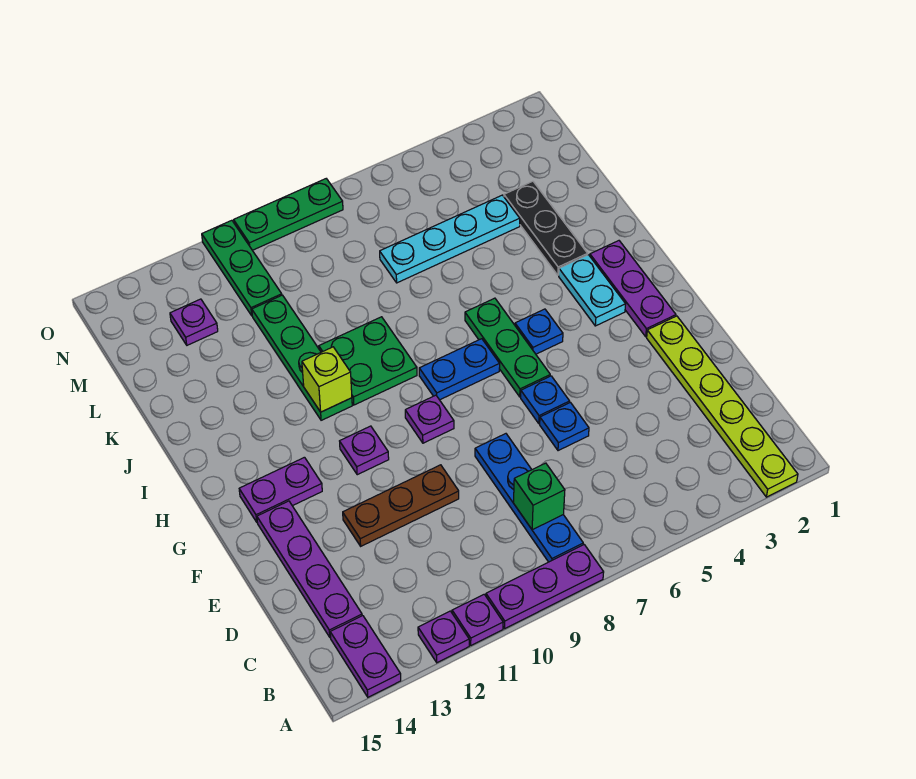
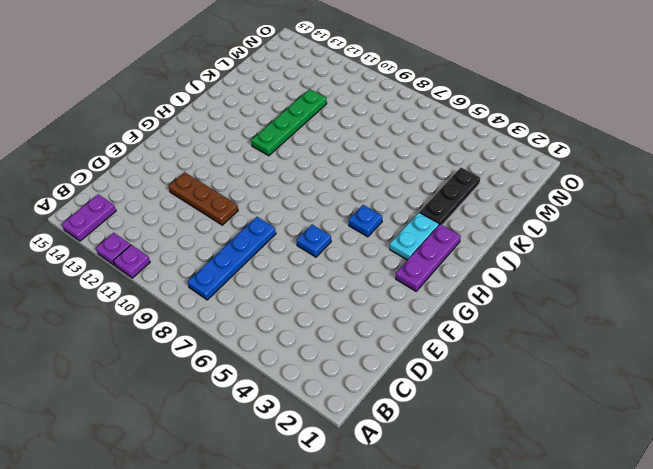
none -> lime 1x6 plate [647,316,798,497]
none -> purple 1x3 plate [486,545,604,628]
none -> purple 1x4 plate [257,501,362,637]

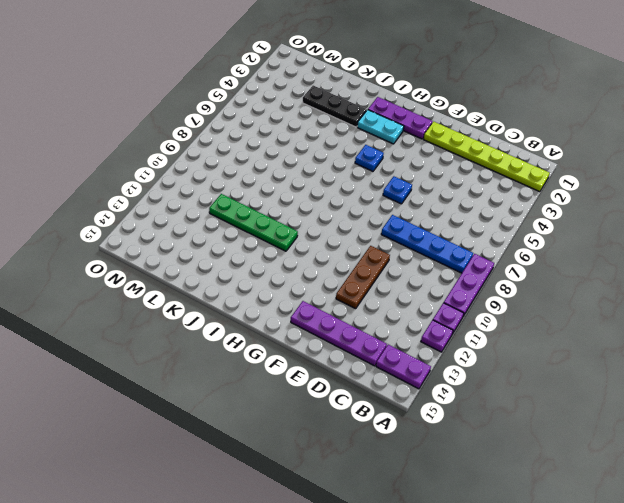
none -> blue 1x1 plate [540,402,589,451]
none -> green 1x3 plate [465,298,550,397]
none -> purple 1x1 plate [405,395,454,443]

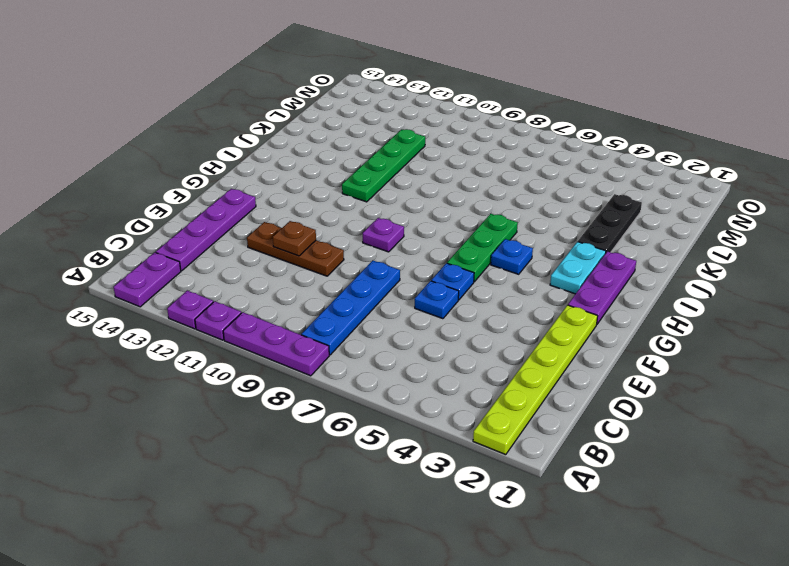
brown 1x1 plate [273,221,316,256] -> none
none -> purple 1x1 plate [340,426,389,475]
none -> purple 1x2 plate [239,457,322,522]
none -> blue 1x2 plate [419,339,500,400]

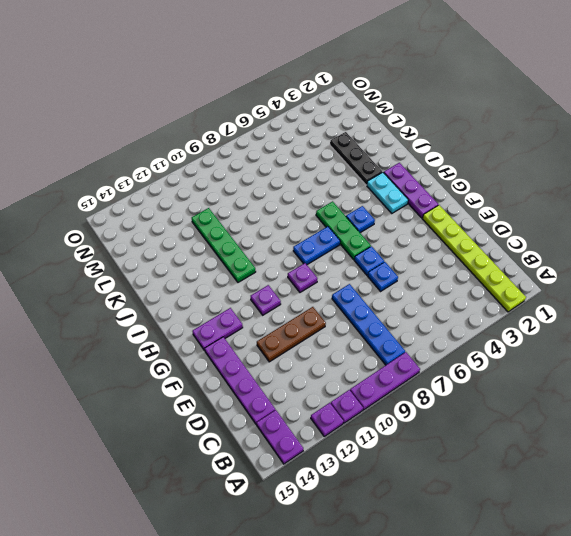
none -> green 2x2 plate [319,317,417,405]
none -> cyan 1x4 plate [380,195,520,283]
none -> green 1x3 plate [202,220,282,316]

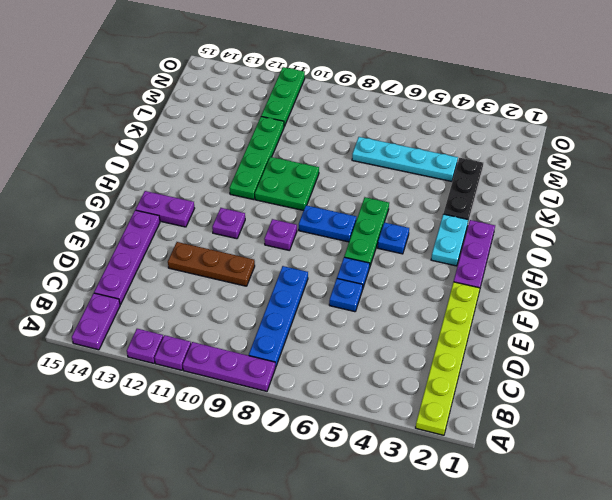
none -> purple 1x1 plate [170,299,218,345]
none -> green 1x3 plate [234,179,343,250]
none -> green 1x1 brick [514,463,565,530]

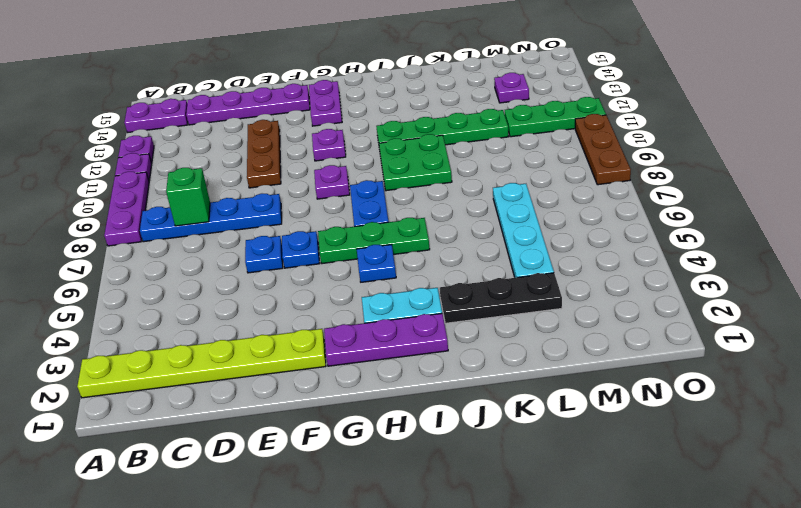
brown 1x3 plate [575,114,631,185] -> green 1x3 plate [234,179,343,250]
none -> lime 1x1 brick [302,347,352,412]

